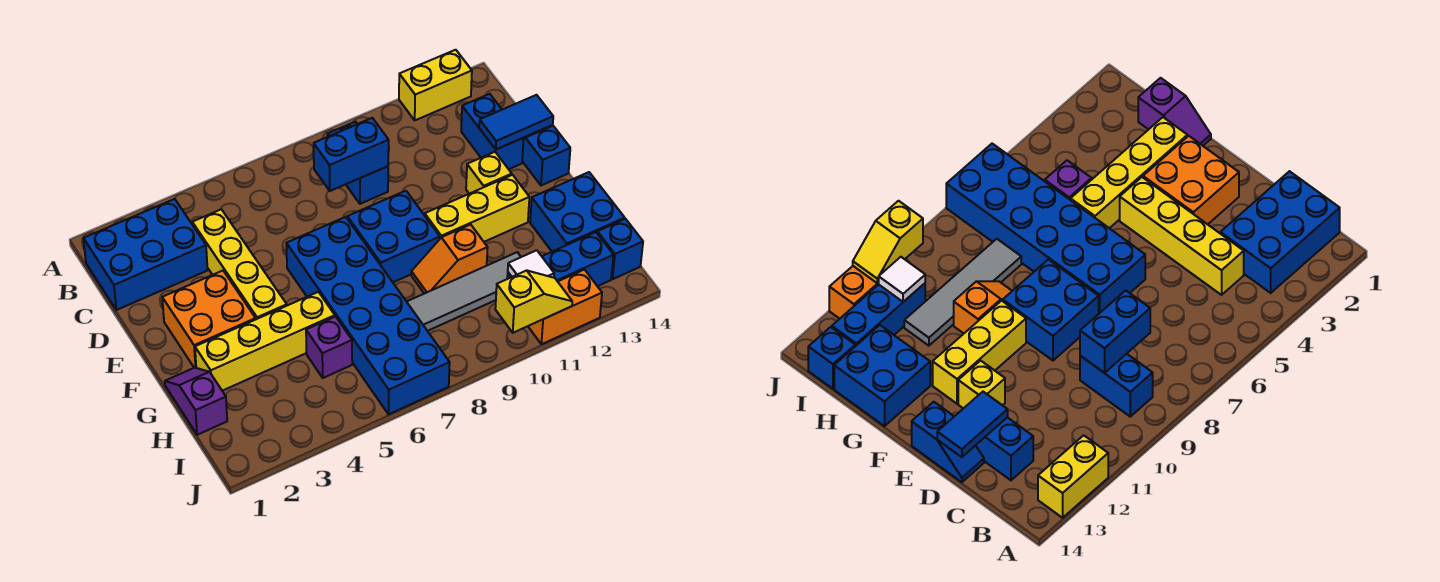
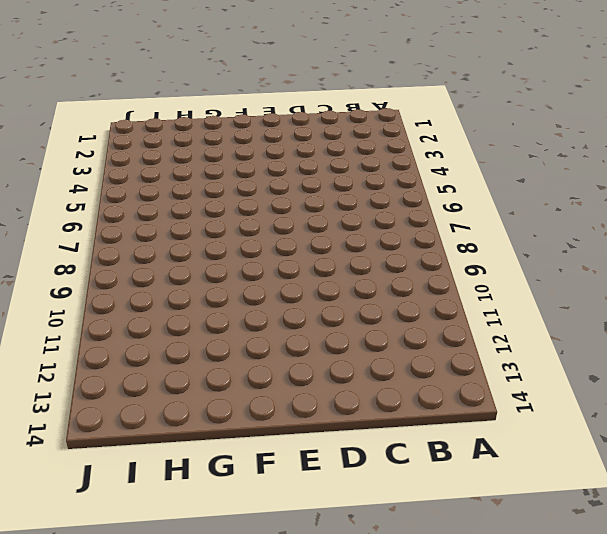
none -> yellow 1x2 brick [399,50,472,120]
none -> blue 2x3 brick [83,199,208,310]
none -> blue 1x2 brick [327,122,388,204]

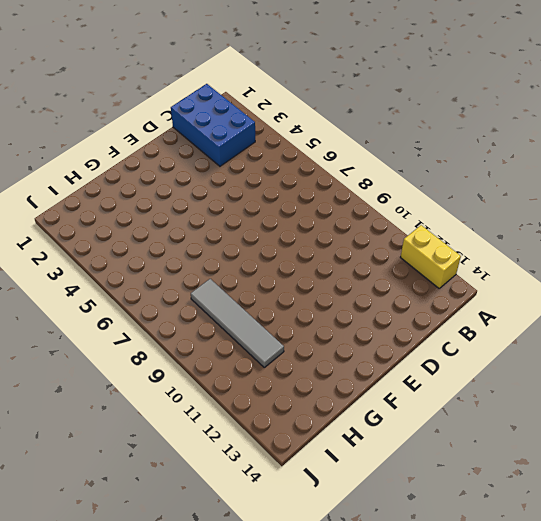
none -> blue 1x2 brick [327,122,388,204]
none -> yellow 1x4 brick [192,209,287,319]
none -> blue 1x2 brick [461,94,524,169]

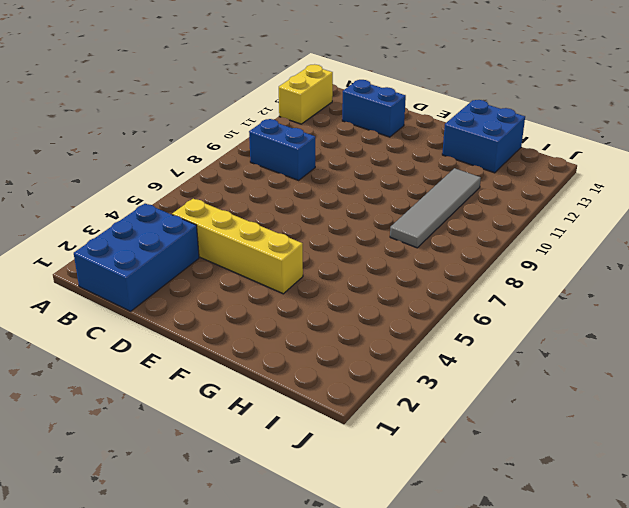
none -> blue 1x2 slope [522,125,570,185]
none -> orange 2x2 brick [162,271,256,368]
none -> blue 2x6 brick [286,217,450,414]

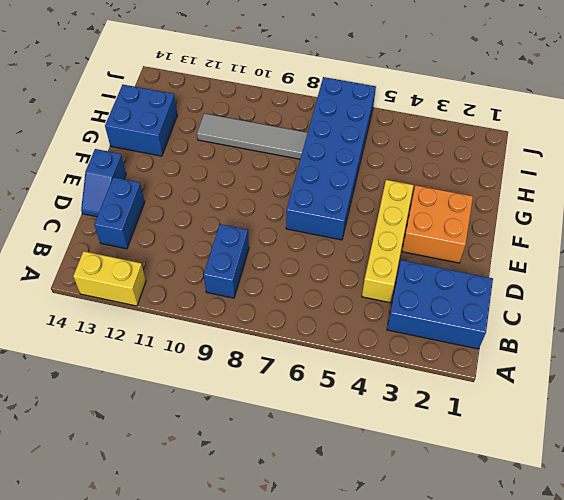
none -> blue 2x2 brick [347,191,440,282]
none -> yellow 1x1 brick [466,152,512,194]
none -> yellow 1x3 brick [425,175,529,242]

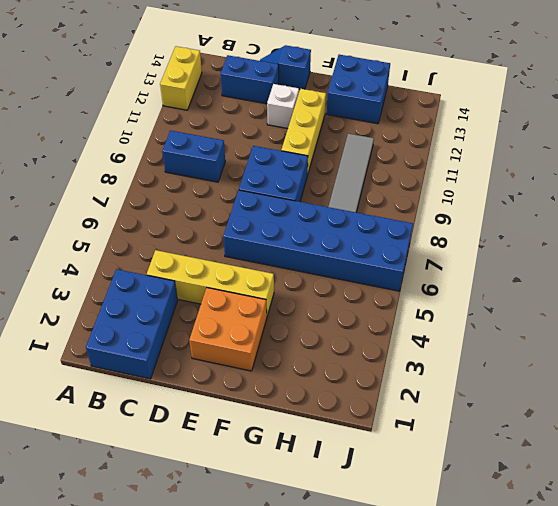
white 1x1 brick [267,84,299,129] -> yellow 1x1 brick [466,152,512,194]
none -> purple 1x2 slope [165,368,227,435]
none -> yellow 1x4 brick [195,292,335,391]
none -> orange 1x2 slope [411,224,488,294]

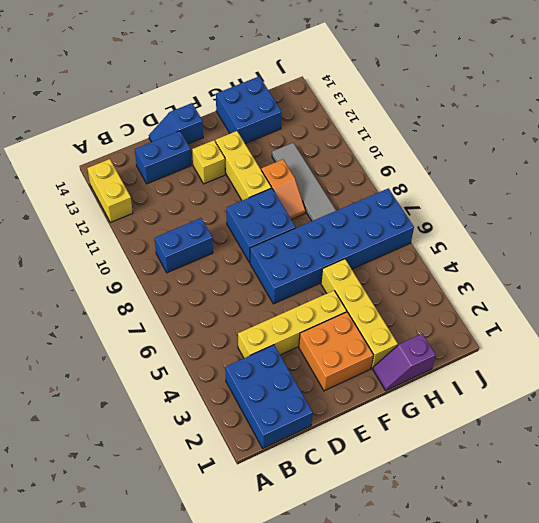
none -> purple 1x1 brick [306,317,352,378]
none -> blue 1x3 brick [507,232,613,286]
none -> blue 1x1 brick [597,219,643,279]

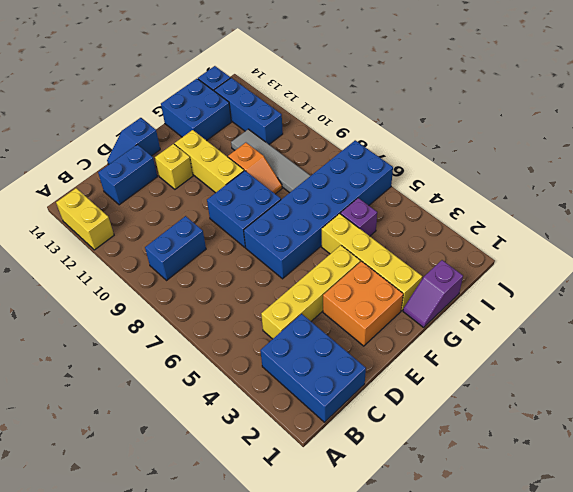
none -> orange 1x2 brick [528,270,602,344]
none -> blue 1x2 brick [314,118,389,191]
none -> blue 1x2 tile [479,95,553,149]

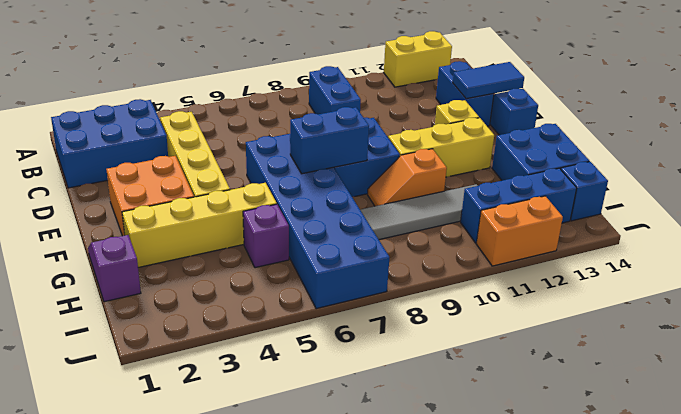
blue 1x2 brick [290,107,369,174] -> blue 1x2 brick moved to [314,118,389,191]
none -> white 1x1 tile [508,250,554,278]
none -> yellow 1x2 slope [495,270,572,333]

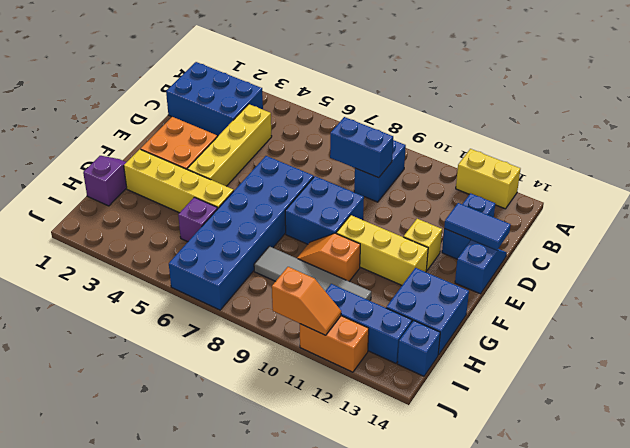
orange 1x2 slope [272,267,341,335] -> yellow 1x2 slope [495,270,572,333]
none -> white 1x1 tile [508,250,554,278]

